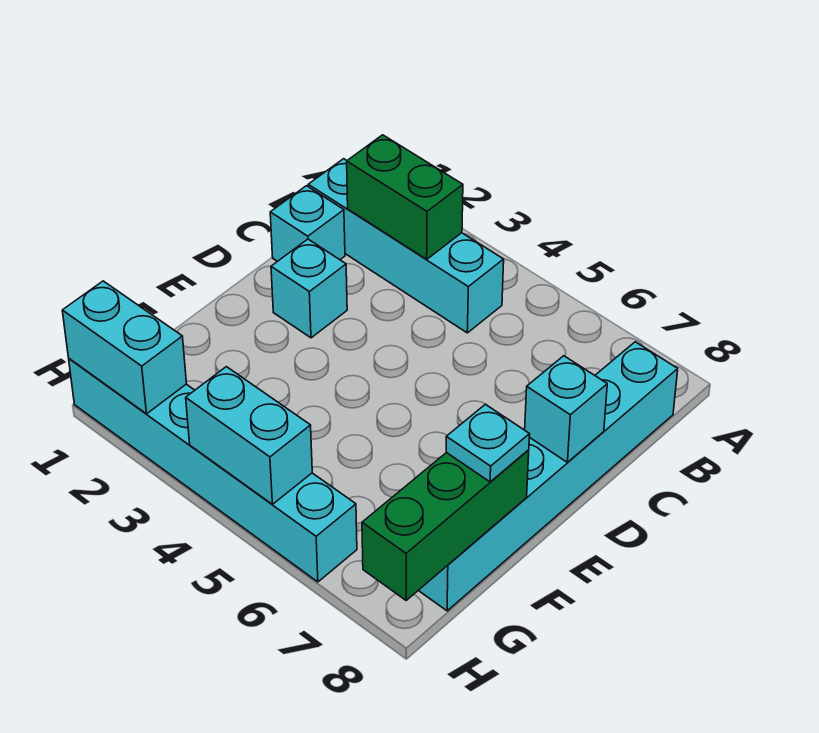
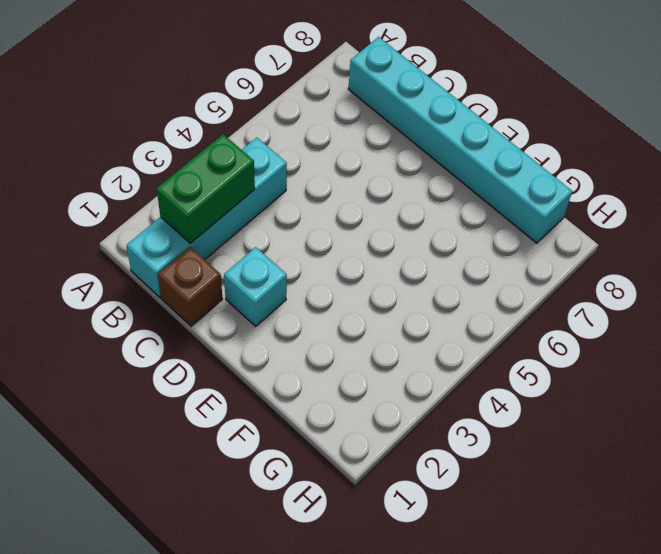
brown 1x1 brick [158,247,222,326] -> cyan 1x1 brick [270,186,345,262]
none -> cyan 1x6 brick [69,359,357,582]
none -> cyan 1x1 brick [525,356,607,462]

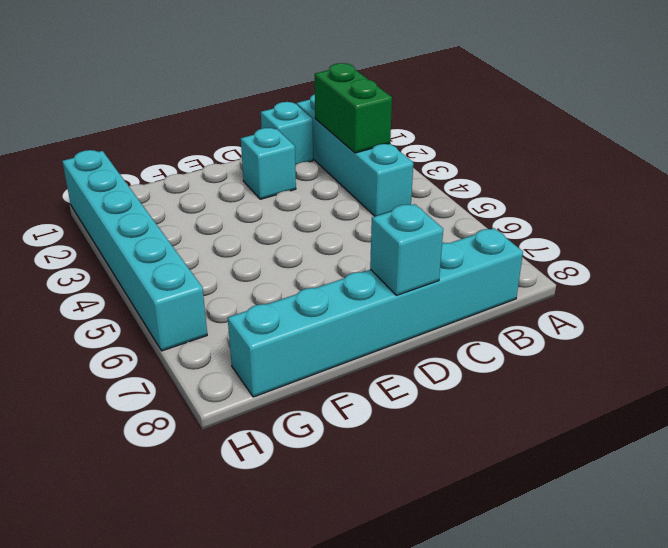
none -> green 1x3 brick [362,450,529,600]
none -> cyan 1x2 brick [62,281,187,414]

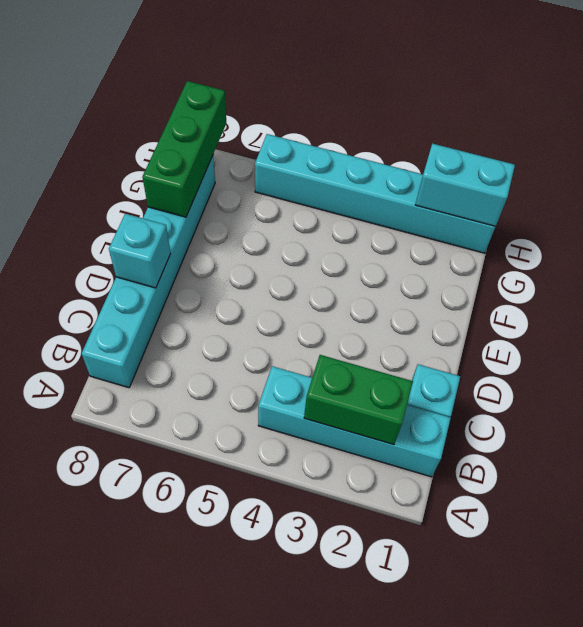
none -> cyan 1x1 brick [271,239,347,338]
none -> cyan 1x2 brick [186,367,312,504]

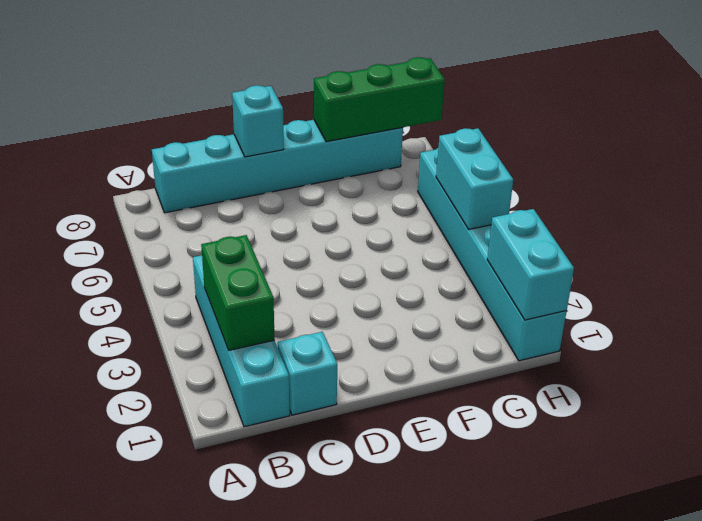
none -> cyan 1x1 brick [271,239,347,338]
none -> cyan 1x1 plate [446,404,530,482]

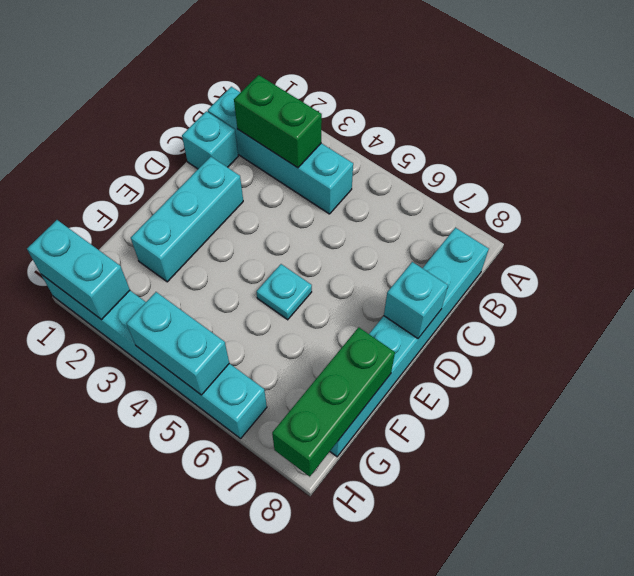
cyan 1x3 brick [131,157,243,282] -> cyan 1x1 brick [271,239,347,338]
cyan 1x1 plate [257,264,312,320] -> cyan 1x1 plate moved to [446,404,530,482]

